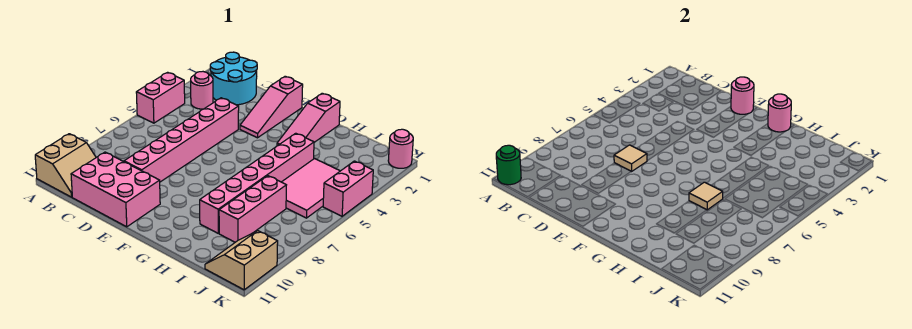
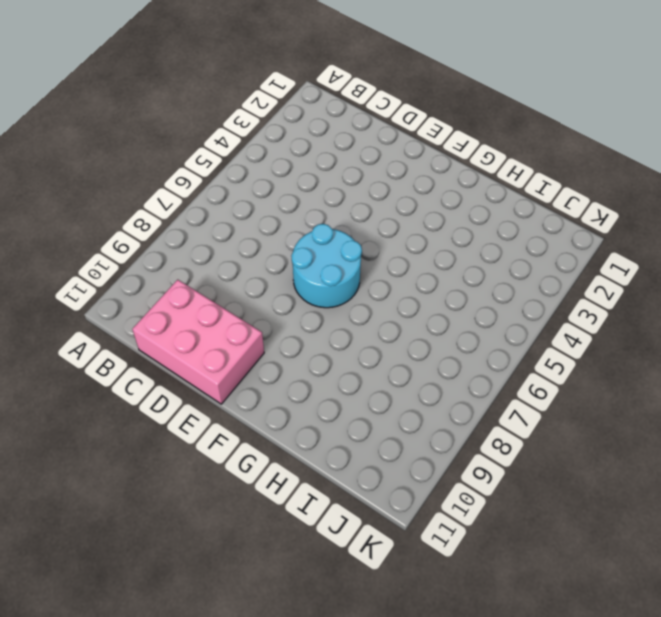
cyan 2x2 round brick [291,224,362,308] -> cyan 2x2 round brick moved to [210,52,257,105]
none -> pink 1x2 brick [136,72,185,123]
none -> tan 2x2 slope [35,134,96,197]
none -> pink 1x1 round brick [191,72,213,109]

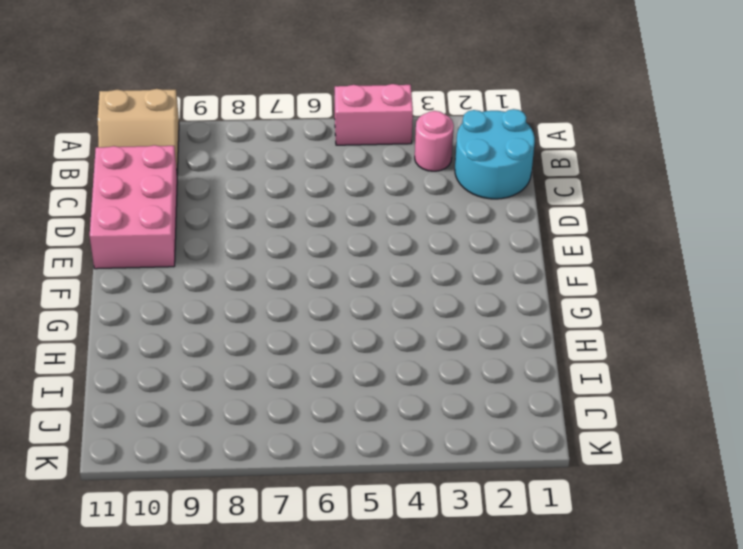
none -> pink 1x6 brick [124,98,239,182]
none -> pink 1x3 slope [240,76,303,138]
none -> pink 1x3 slope [277,93,340,146]

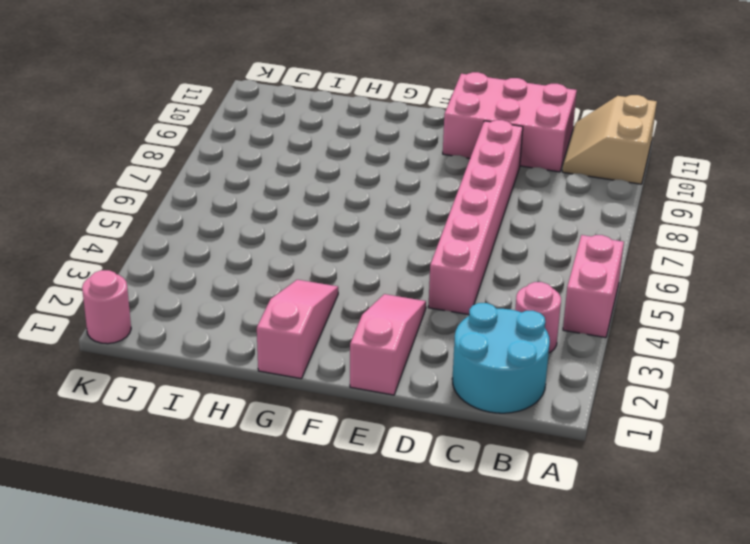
none -> pink 1x6 brick [200,133,314,233]
none -> pink 2x3 tile [282,159,340,218]
none -> pink 1x3 brick [219,176,286,242]

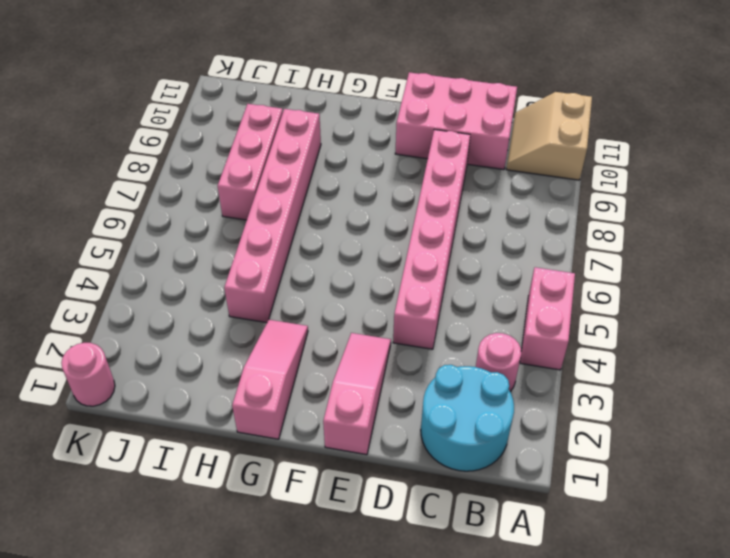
none -> pink 2x3 tile [282,159,340,218]
none -> tan 2x2 slope [205,231,278,290]
none -> pink 1x2 brick [323,161,373,216]

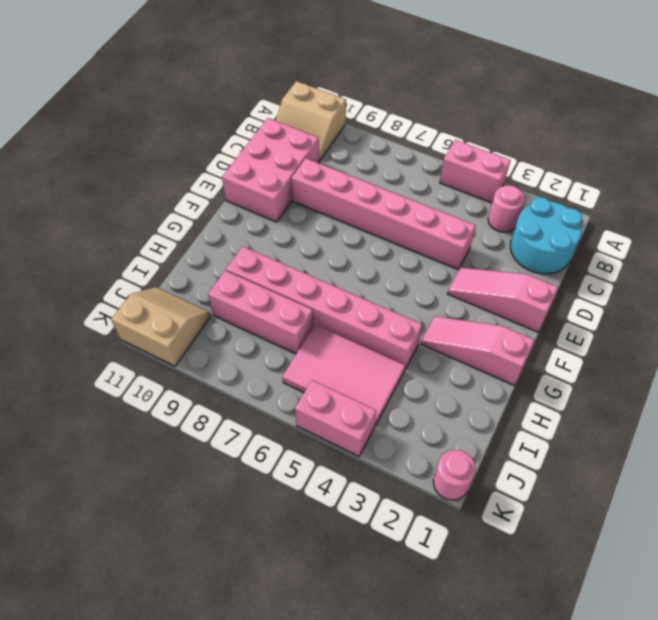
none -> green 1x1 round brick [496,145,521,185]
none -> tan 1x1 tile [614,145,647,172]
none -> pink 1x1 round brick [731,77,754,114]

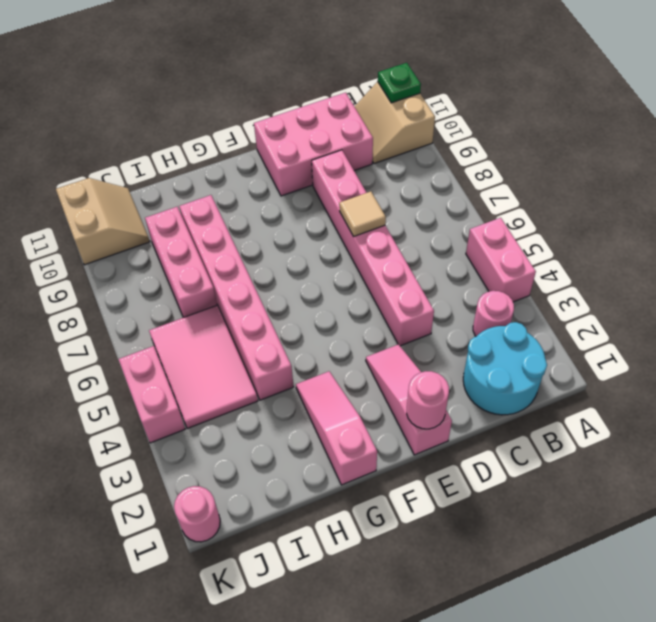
green 1x1 plate [378,63,421,103] -> green 1x1 round brick [496,145,521,185]
none -> pink 1x1 round brick [768,94,791,132]
none -> tan 1x1 tile [689,182,723,210]

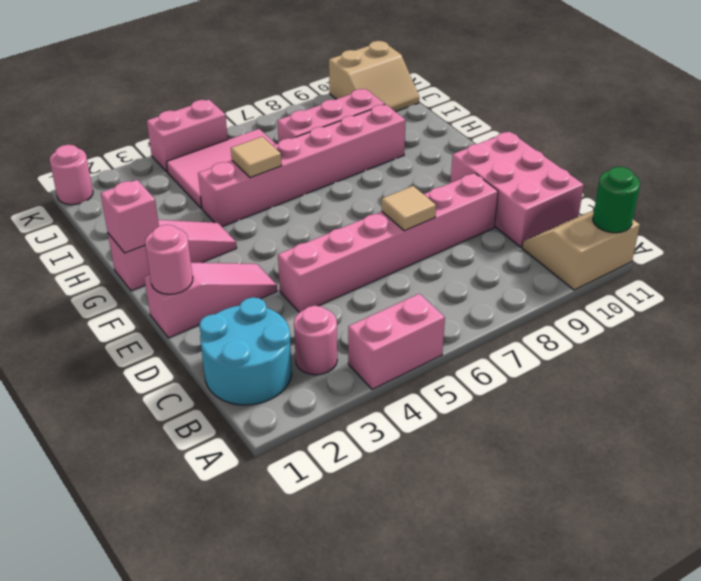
pink 1x1 brick [101,180,159,253] -> pink 1x1 round brick [768,94,791,132]
tan 1x1 tile [231,137,282,178] -> tan 1x1 tile moved to [689,182,723,210]

